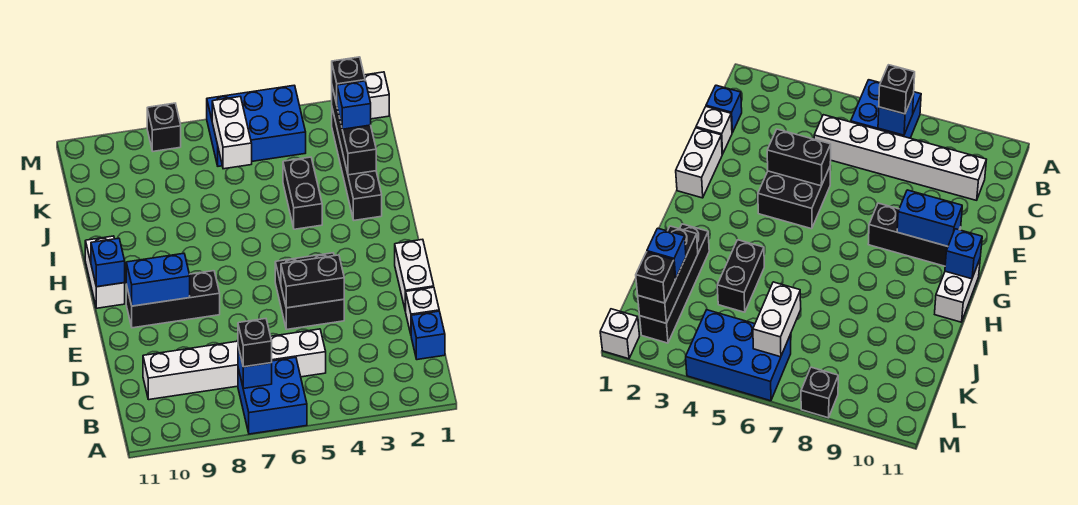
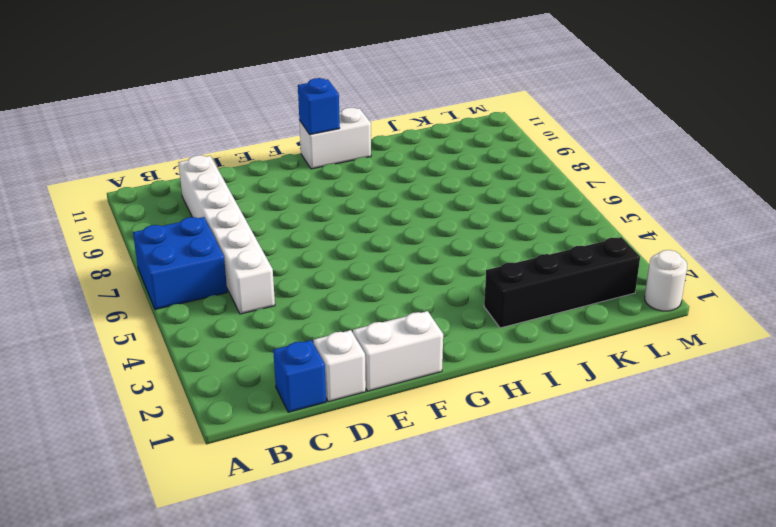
white 1x1 round brick [645,250,687,311] -> white 1x1 brick [364,72,389,119]
none -> black 2x2 brick [275,253,344,330]
none -> black 1x3 brick [126,271,220,328]
none -> black 1x2 brick [283,157,322,229]

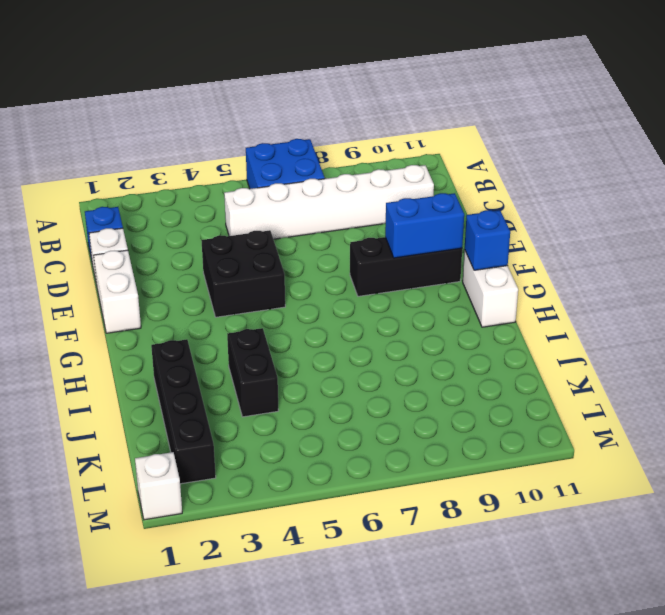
none -> blue 2x3 brick [207,85,306,166]
none -> black 1x1 brick [147,103,181,151]
none -> blue 1x1 brick [238,347,272,388]

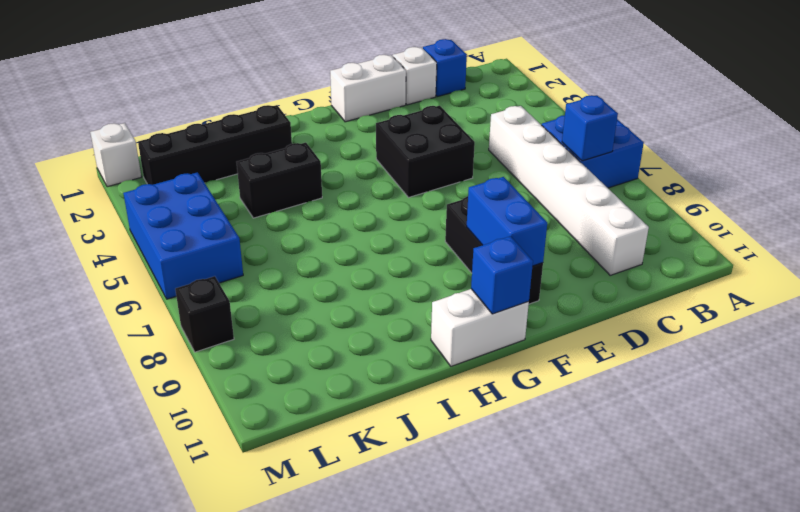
none -> black 1x2 brick [281,255,344,308]
none -> black 1x3 brick [332,87,376,175]
none -> white 1x2 brick [212,97,252,169]

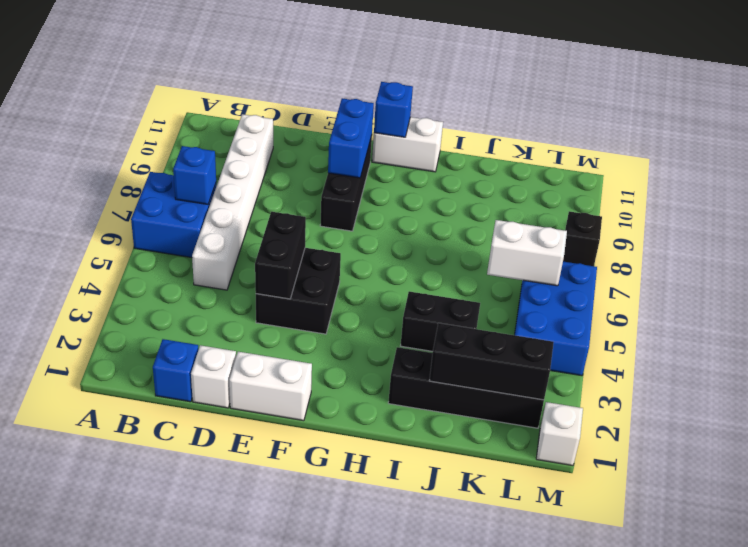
none -> black 1x1 brick [238,319,272,367]
none -> blue 1x1 brick [337,81,371,129]
none -> black 1x1 brick [332,57,365,104]

